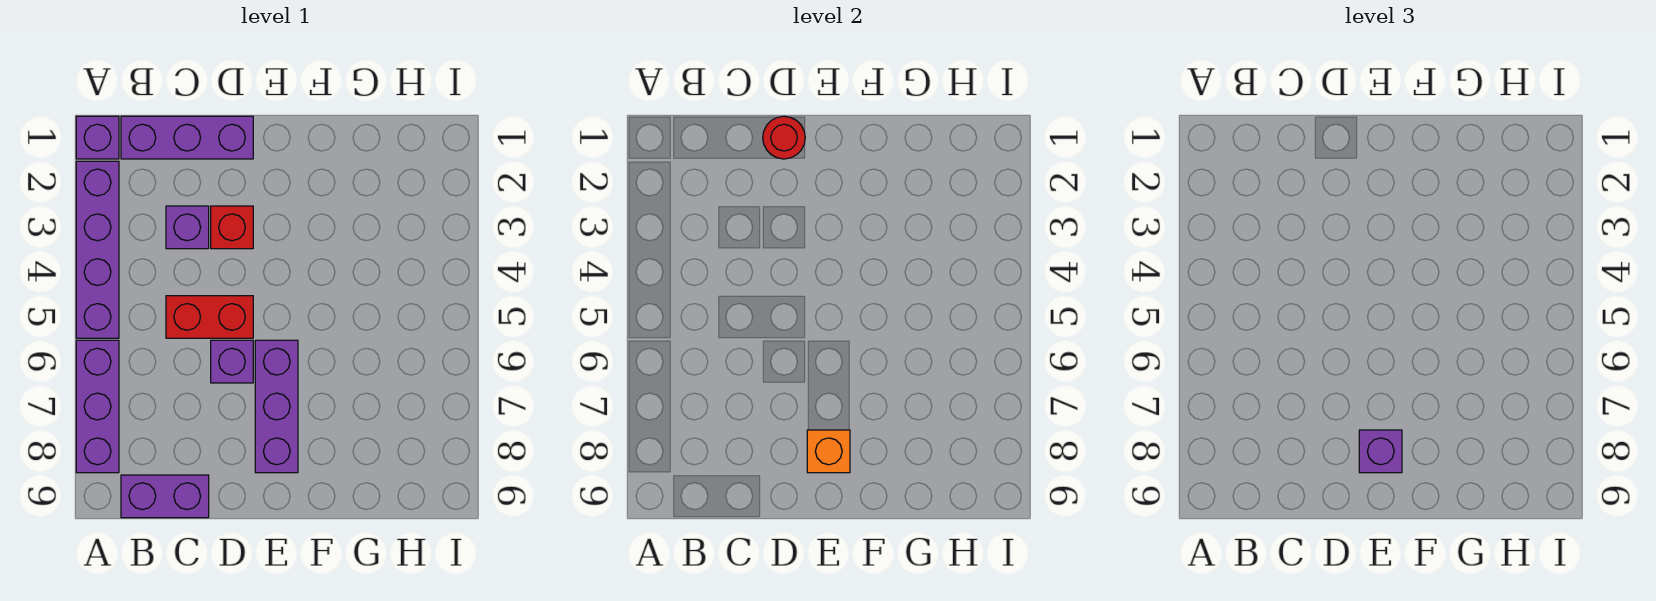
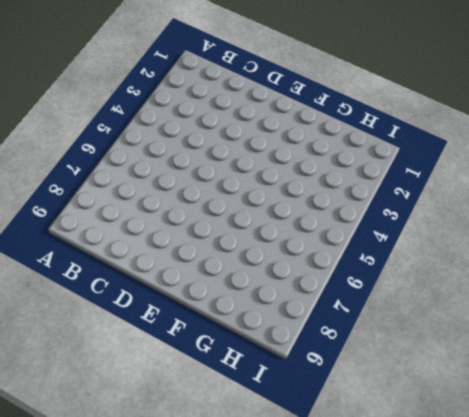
none -> purple 1x1 brick [76,116,119,159]
none -> purple 1x4 brick [76,161,119,338]
none -> purple 1x3 brick [76,340,119,473]

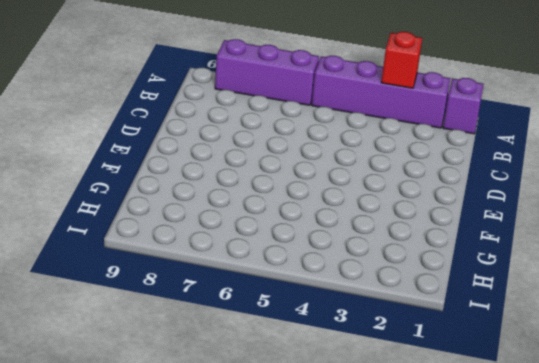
red 1x1 brick [381,32,422,88] -> red 1x1 brick moved to [211,206,253,249]
none -> purple 1x3 brick [121,116,253,159]
none -> purple 1x2 brick [121,475,209,518]
none -> purple 1x1 brick [166,206,209,249]

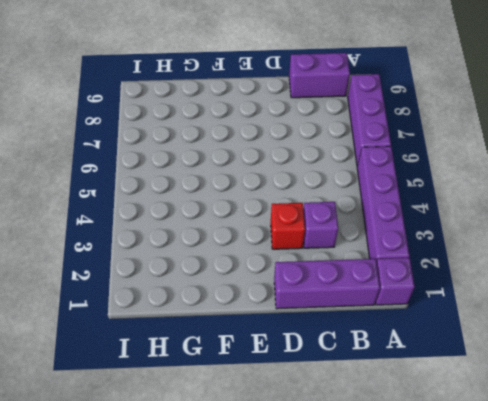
none -> red 1x2 brick [166,296,253,338]
none -> purple 1x1 brick [211,340,253,383]
none -> purple 1x3 brick [255,340,298,473]

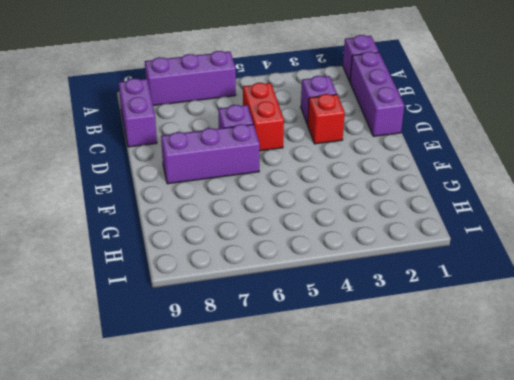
none -> purple 1x4 brick [76,161,119,338]
none -> red 1x1 round brick [763,116,805,159]
none -> orange 1x1 brick [807,430,850,473]

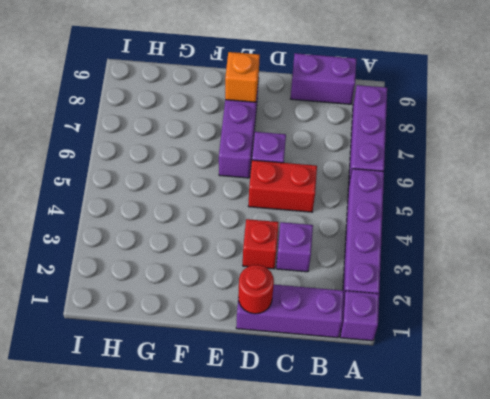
none -> purple 1x1 brick [1359,430,1402,473]

